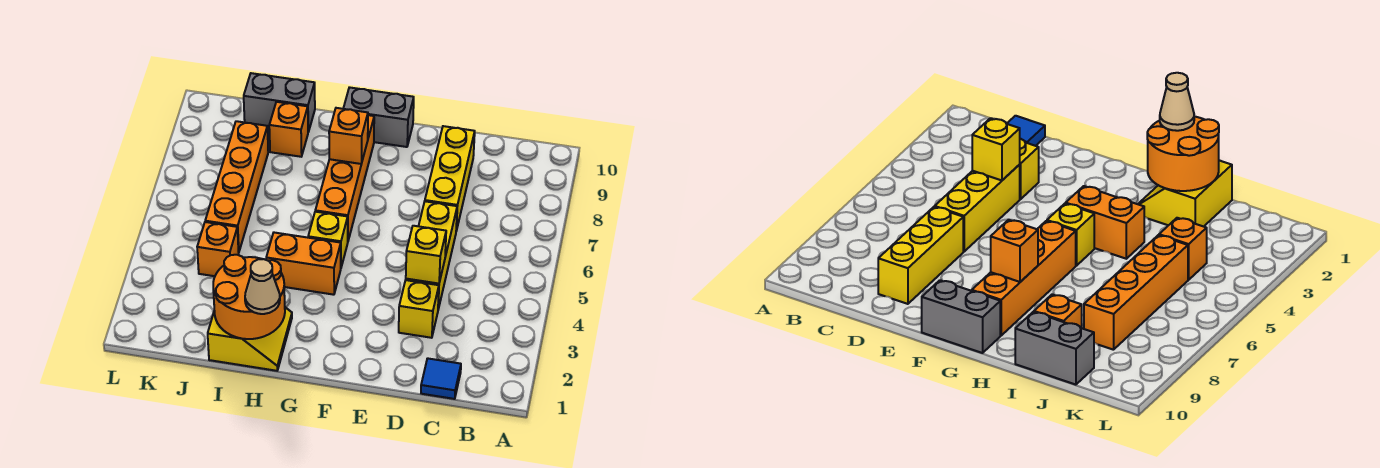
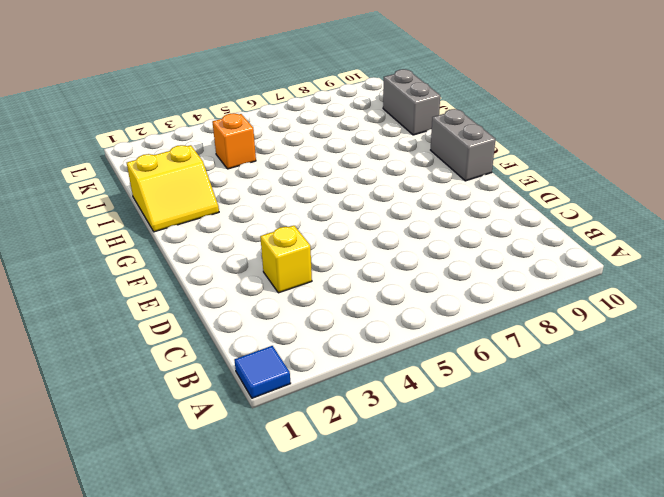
blue 1x1 tile [234,346,291,398] -> blue 1x1 tile moved to [421,358,461,399]
none -> yellow 1x3 brick [406,201,457,309]
none -> yellow 1x3 brick [425,126,475,231]
none -> orange 1x2 brick [266,233,341,295]

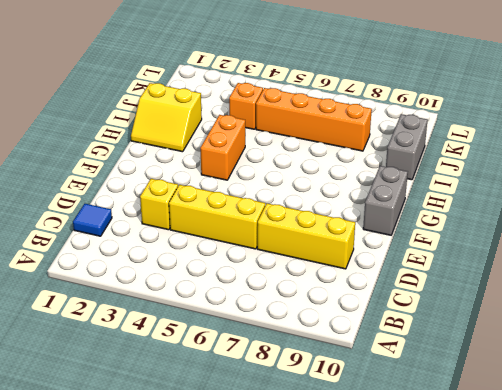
none -> yellow 1x1 brick [308,212,348,267]
none -> orange 1x4 brick [315,115,374,240]
none -> orange 1x1 brick [269,102,308,157]

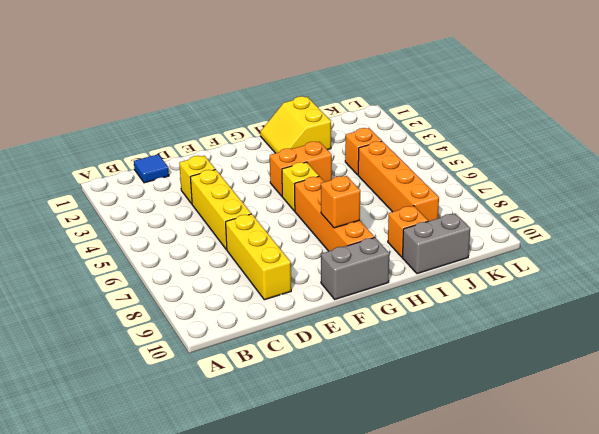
none -> yellow 1x1 brick [406,226,446,284]
none -> orange 2x2 round brick [213,255,285,339]
none -> tan 1x1 cone [245,259,280,314]

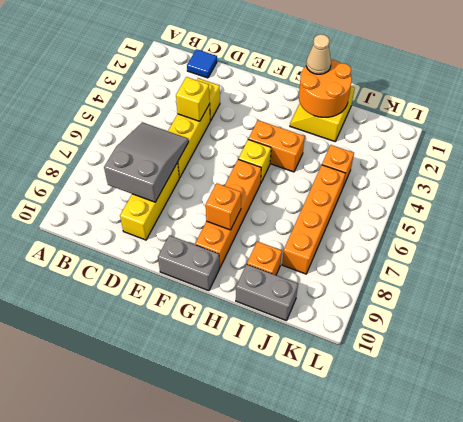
grey 2x3 slope [104,122,189,202] -> none

